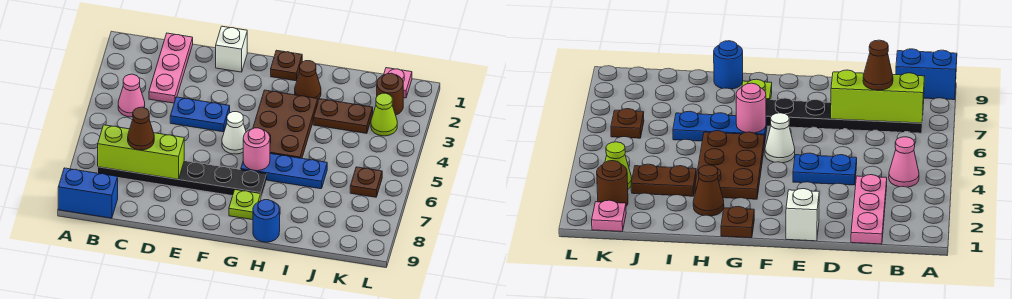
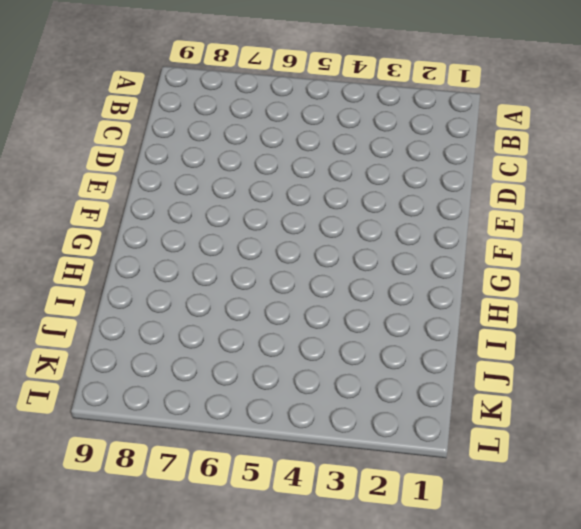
none -> blue 1x2 brick [58,168,118,218]
none -> pink 1x1 cone [118,74,145,117]
none -> black 1x6 plate [98,161,267,198]

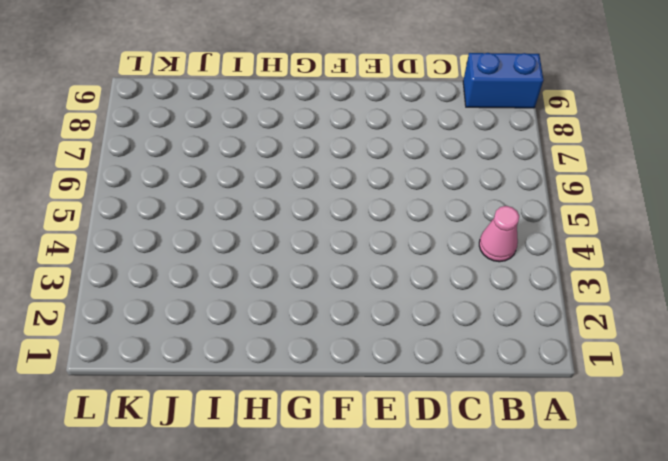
none -> black 1x6 plate [98,161,267,198]
none -> pink 1x3 plate [149,33,193,103]
none -> blue 1x2 plate [170,97,230,132]

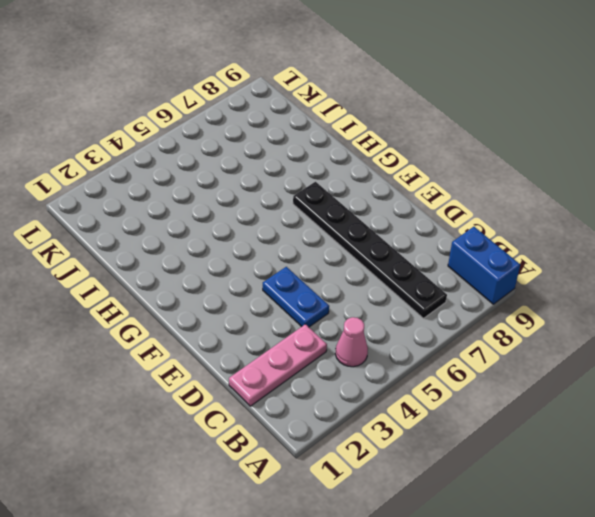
none -> white 1x1 brick [216,26,247,72]
none -> white 1x1 cone [222,112,246,154]
none -> brown 1x1 plate [271,50,302,81]

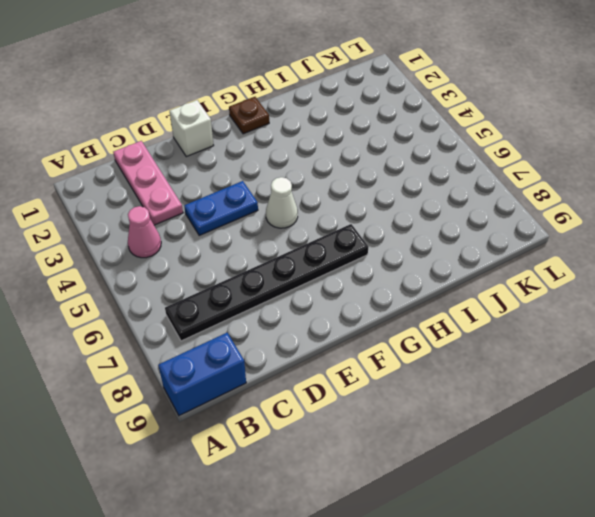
none -> brown 2x3 plate [253,90,318,158]
none -> blue 1x3 plate [241,154,327,189]
none -> lime 1x1 plate [229,190,261,220]

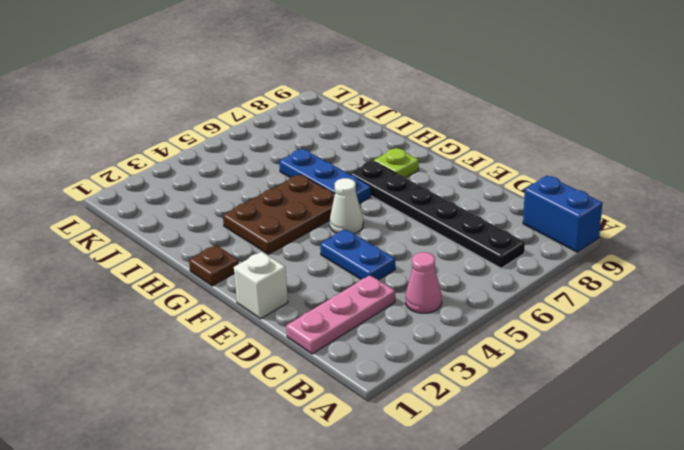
none -> brown 1x1 cone [295,61,321,99]
none -> blue 1x1 round brick [253,200,280,242]
none -> brown 1x2 plate [313,99,373,133]

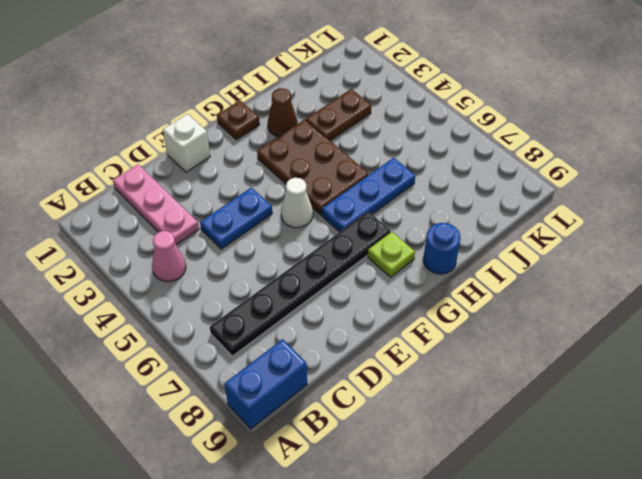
none -> pink 1x1 plate [384,68,412,98]
none -> brown 1x1 round brick [377,73,403,115]
none -> lime 1x1 cone [371,93,397,136]

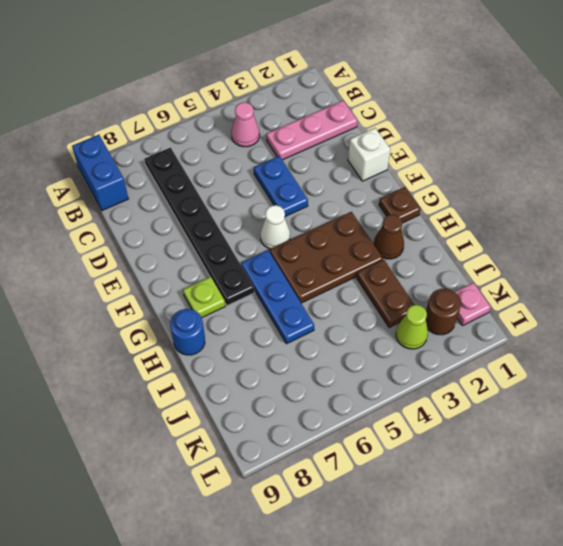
none -> brown 1x1 plate [350,167,382,197]
none -> lime 1x3 brick [98,125,184,179]
none -> pink 1x1 round brick [243,128,270,171]

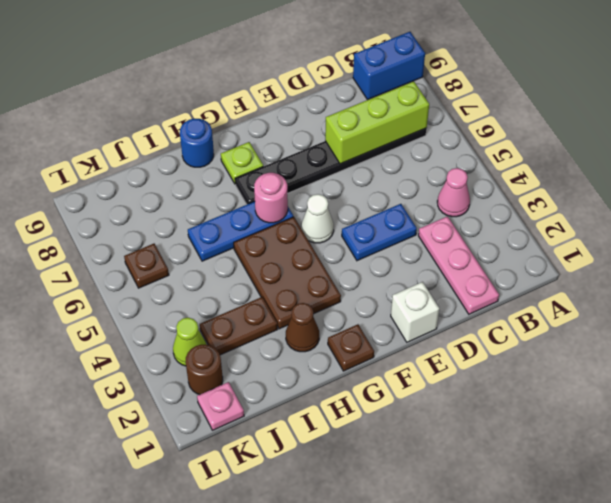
none -> brown 1x1 cone [128,107,154,150]

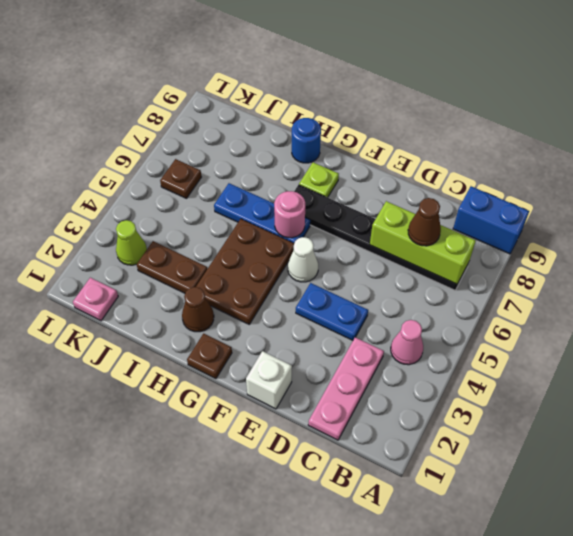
none -> brown 1x1 round brick [377,73,403,115]

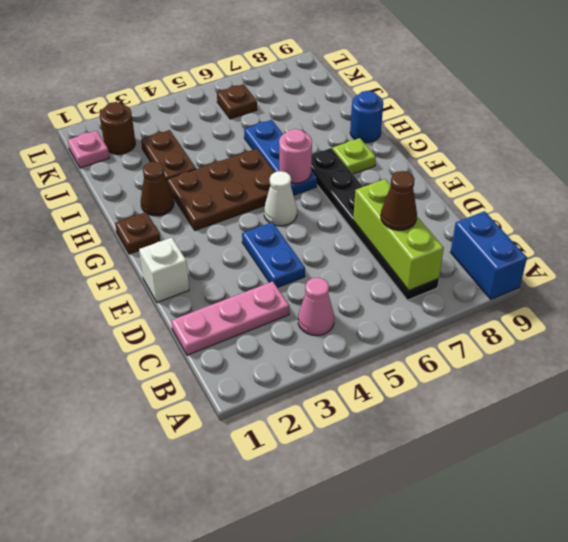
none -> lime 1x1 cone [371,93,397,136]

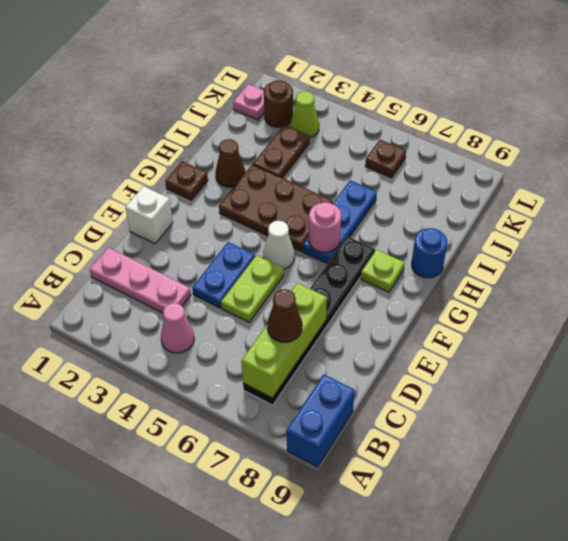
lime 1x2 plate [221,255,284,322] -> none

